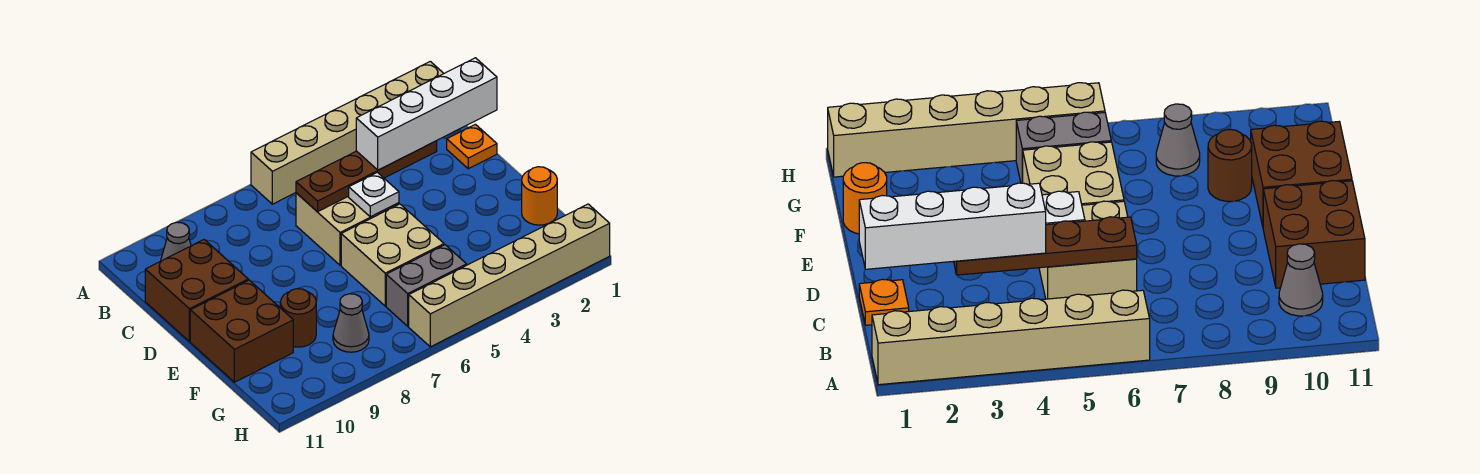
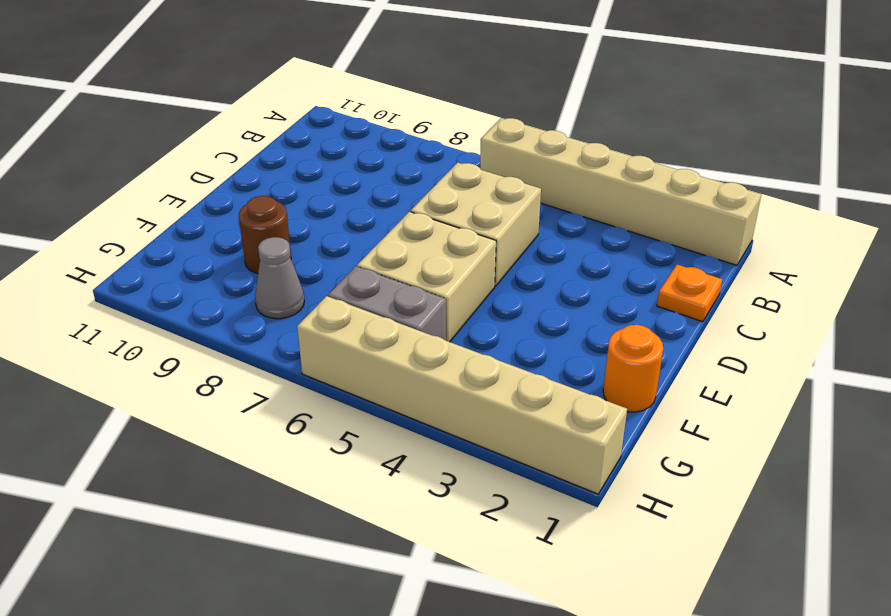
none -> grey 1x1 cone [161,222,191,261]
none -> brown 2x2 brick [145,240,248,342]
none -> brown 2x2 brick [190,280,293,382]

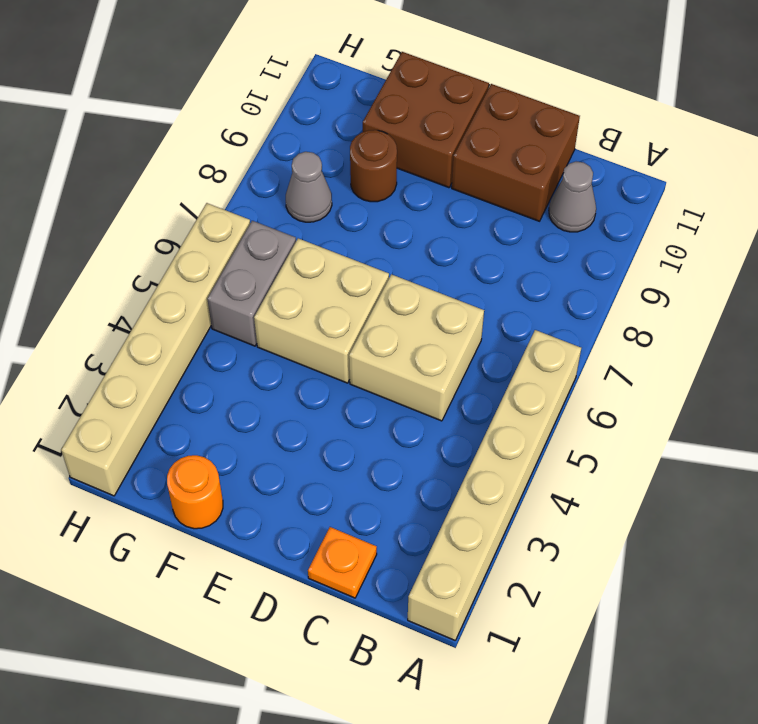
none -> brown 1x4 plate [296,141,437,212]
none -> white 1x1 plate [349,172,399,217]
none -> white 1x4 brick [356,58,497,170]

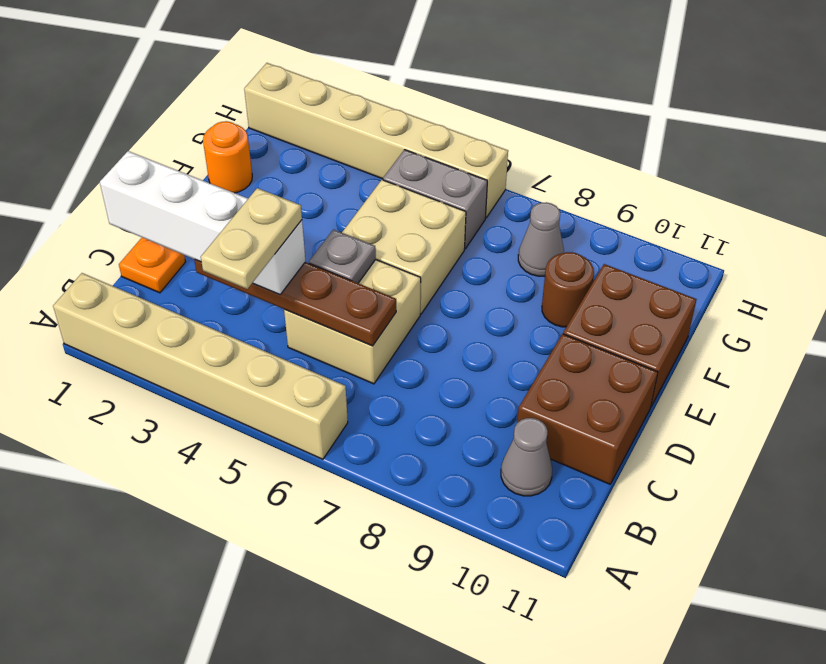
tan 1x2 plate [201,188,302,289] -> none
grey 1x1 plate [309,229,376,283] -> white 1x1 plate [349,172,399,217]

